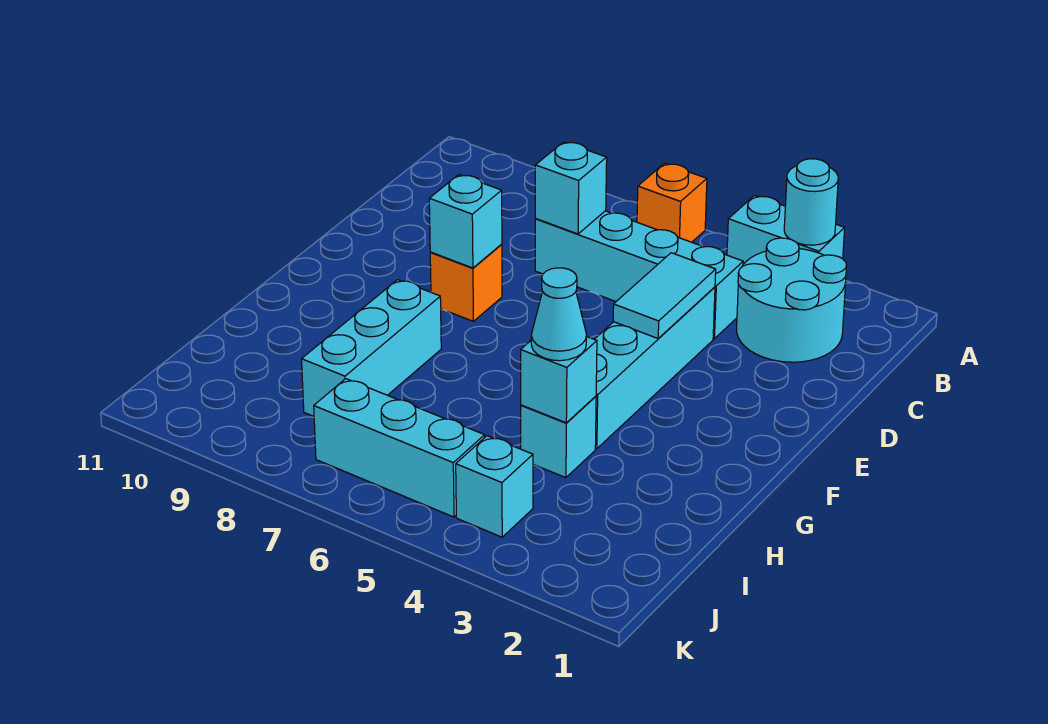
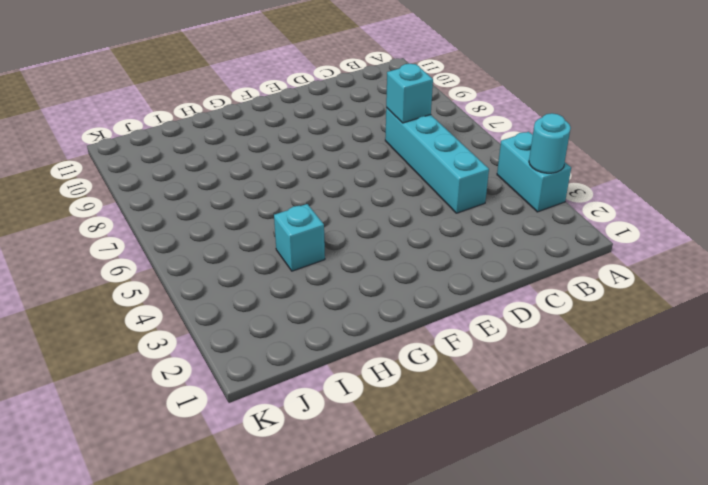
none -> orange 1x1 brick [637,163,707,242]
none -> cyan 2x2 round brick [737,238,847,362]
none -> cyan 1x4 brick [594,287,715,449]

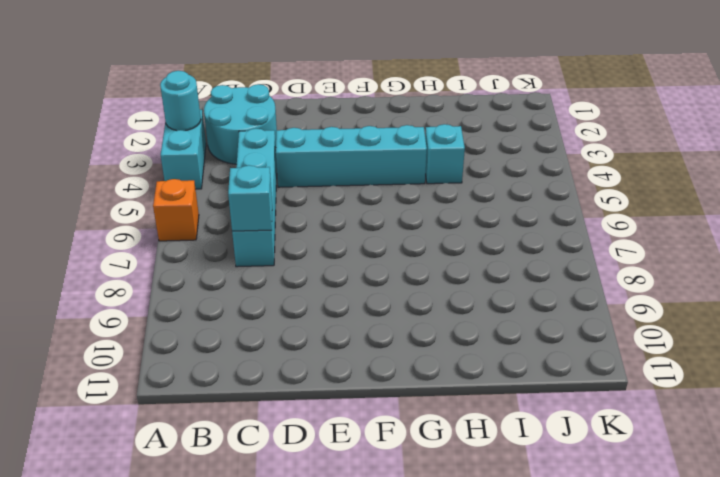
none -> orange 1x1 brick [430,244,502,321]
none -> cyan 1x3 brick [302,280,441,416]
none -> cyan 1x1 brick [456,436,533,537]

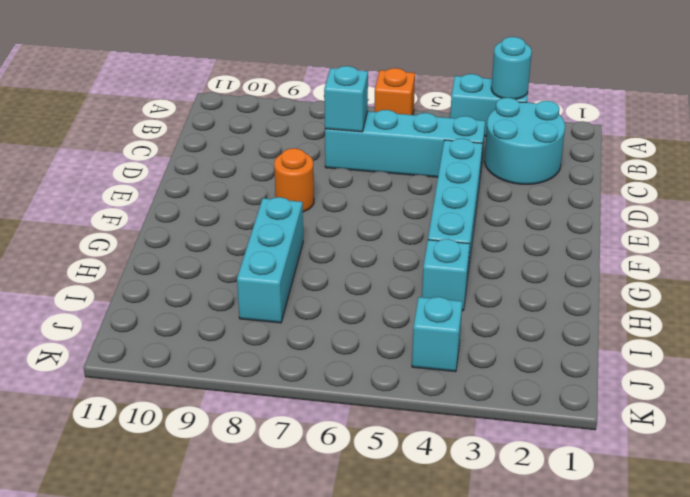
orange 1x1 round brick [274,148,314,212] -> orange 1x1 brick [430,244,502,321]
none -> cyan 1x3 brick [314,379,485,517]
none -> cyan 1x2 tile [613,253,716,339]
none -> cyan 1x1 brick [429,175,502,268]

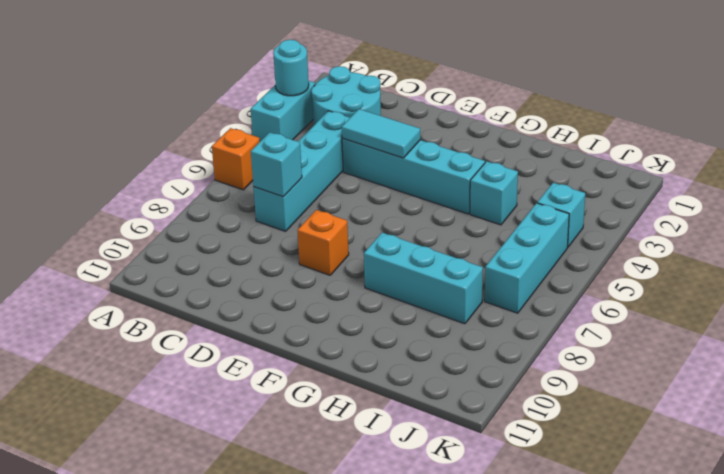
none -> cyan 1x1 brick [429,175,502,268]
none -> cyan 1x1 brick [521,336,597,423]
none -> cyan 1x1 cone [531,268,587,361]

